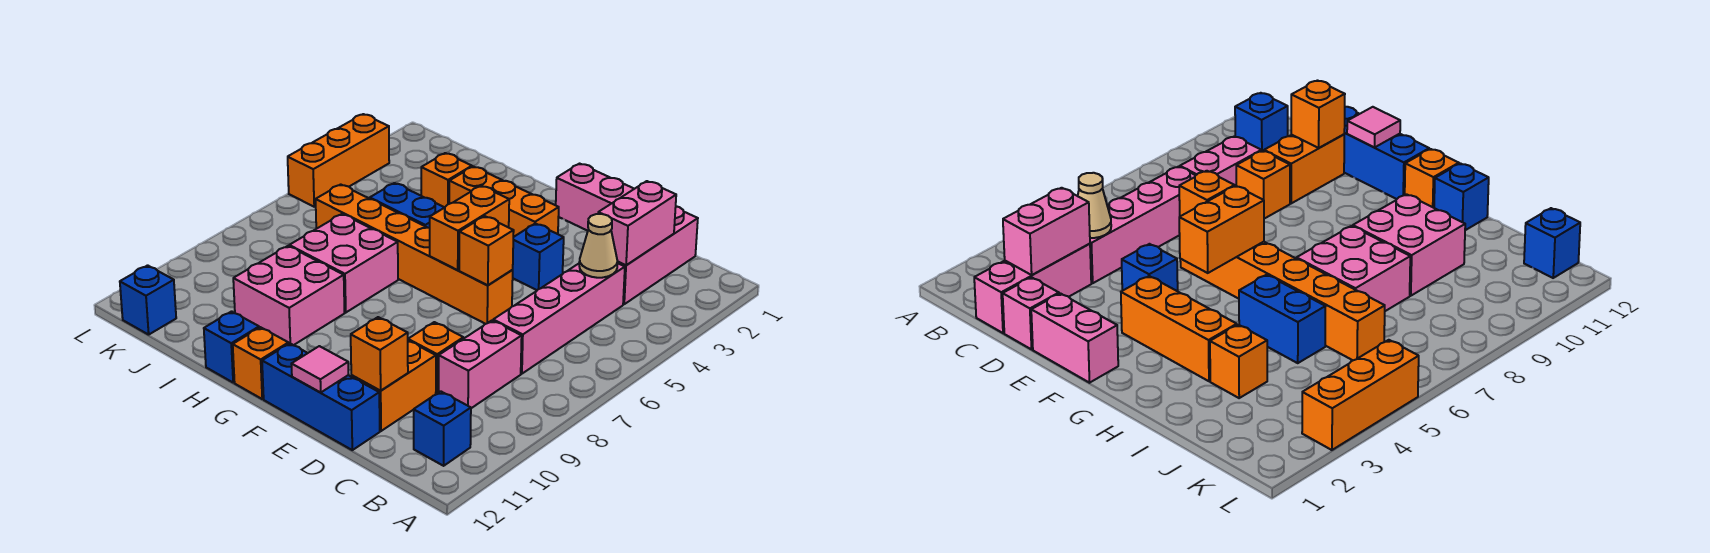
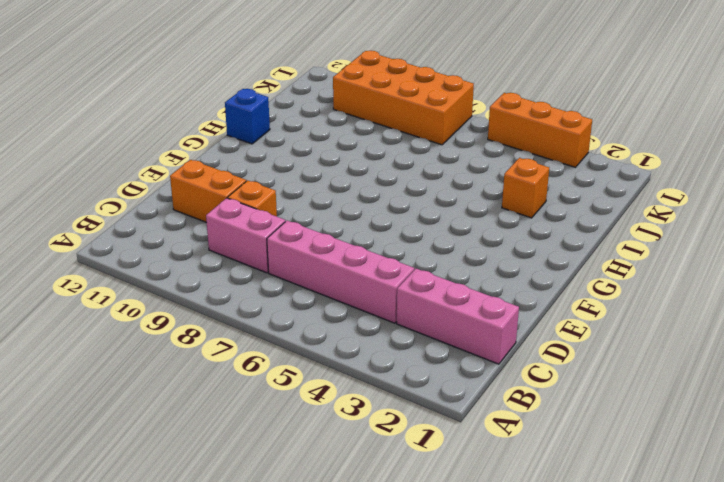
orange 2x4 brick [333,51,474,145] -> none
none -> blue 1x1 brick [414,391,471,466]
none -> pink 1x1 brick [1003,277,1059,349]
none -> blue 1x3 brick [262,343,380,450]

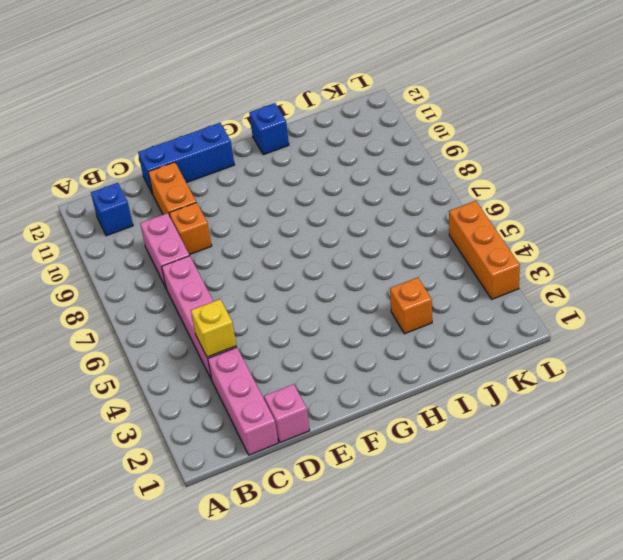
yellow 1x1 brick [191,299,236,357] -> tan 1x1 cone [579,214,618,278]
none -> pink 1x2 brick [556,164,634,231]
none -> blue 1x1 brick [513,223,564,290]
none -> orange 1x6 brick [316,184,513,324]

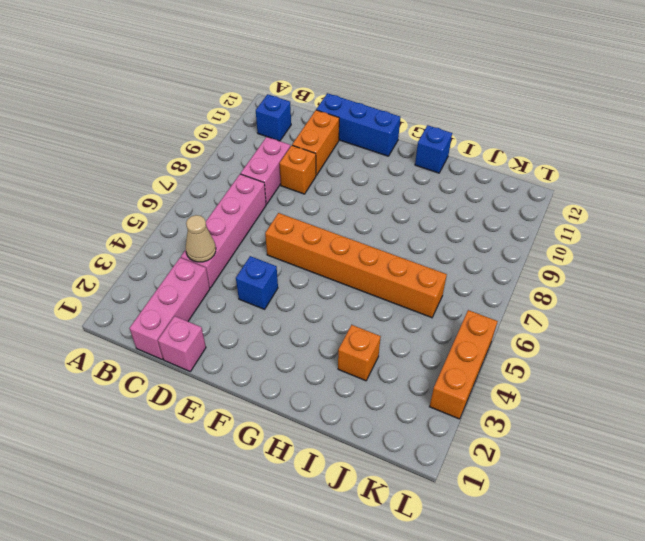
none -> pink 1x2 brick [556,164,634,231]
none -> orange 1x3 brick [449,166,559,237]
none -> orange 1x1 brick [233,327,288,399]

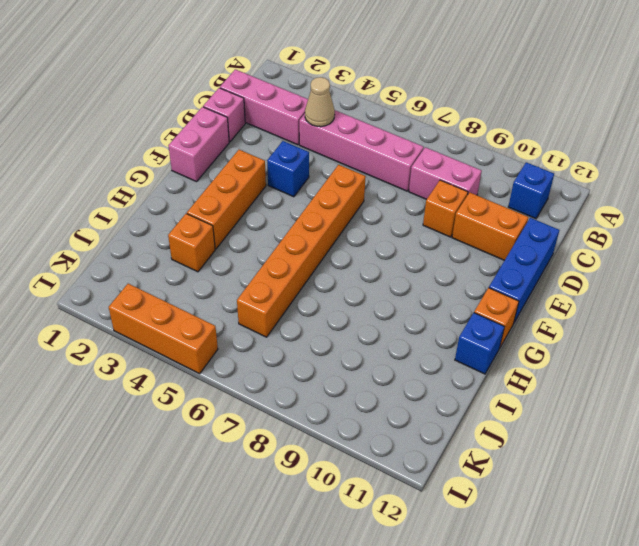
none -> blue 1x2 brick [370,183,445,228]
none -> pink 2x2 brick [289,214,398,312]
none -> pink 2x2 brick [233,246,344,345]

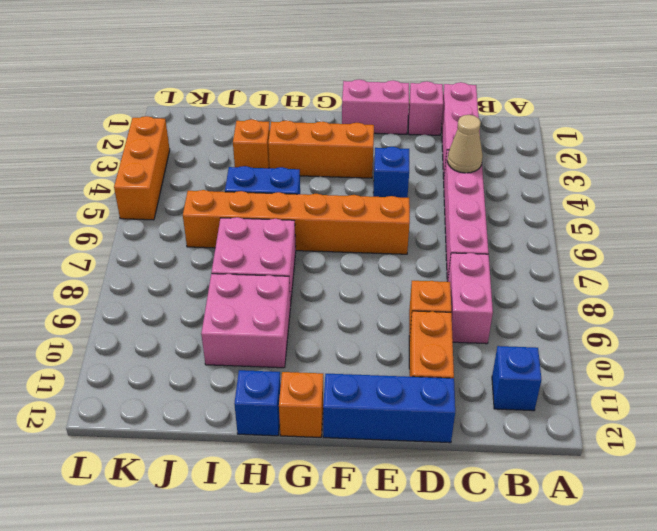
none -> blue 1x1 brick [120,265,176,335]
none -> pink 1x2 brick [598,181,676,265]
none -> orange 1x1 brick [351,317,408,391]

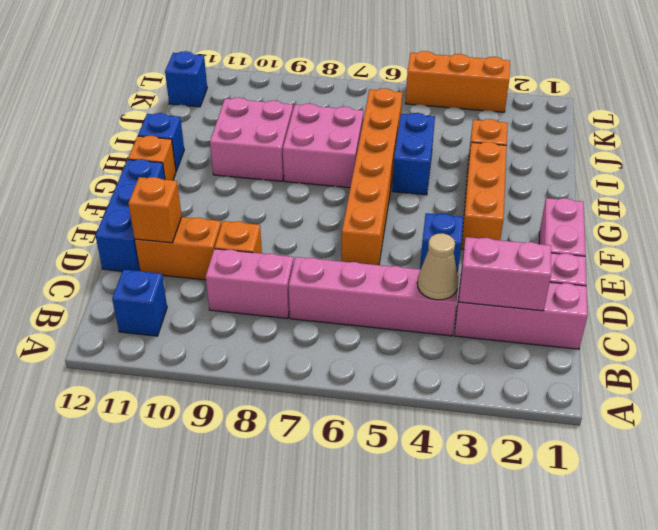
none -> orange 1x1 brick [459,216,514,285]
none -> pink 1x1 tile [292,346,349,393]
none -> orange 1x2 brick [430,186,509,270]

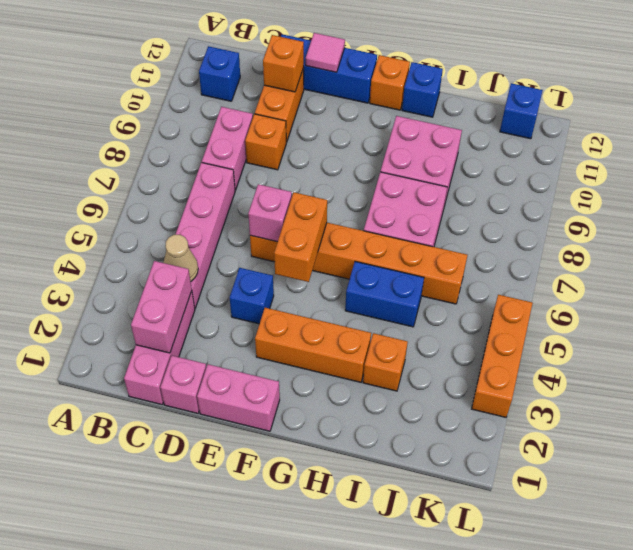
pink 1x1 brick [248,184,292,242] -> orange 1x1 brick [459,216,514,285]

